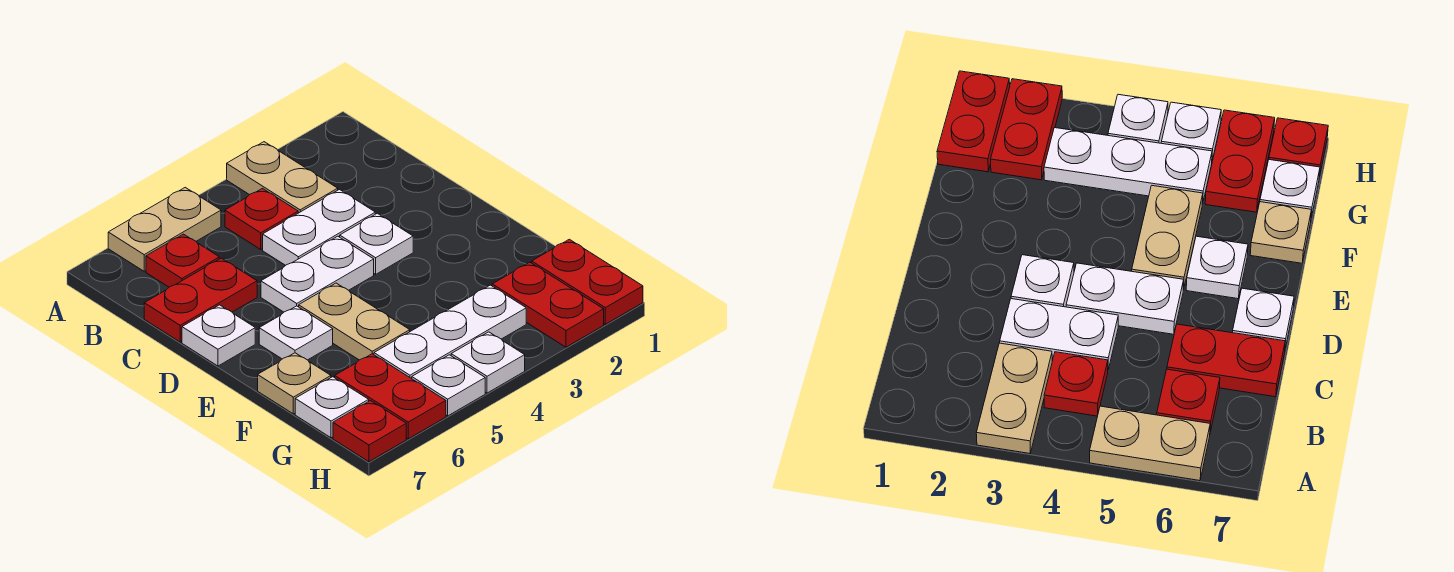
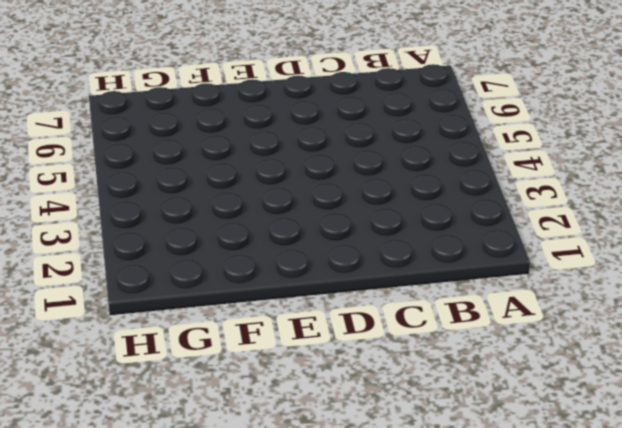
none -> tan 1x2 plate [227,142,338,213]
none -> tan 1x2 plate [108,187,221,271]
none -> red 1x1 plate [225,188,298,249]

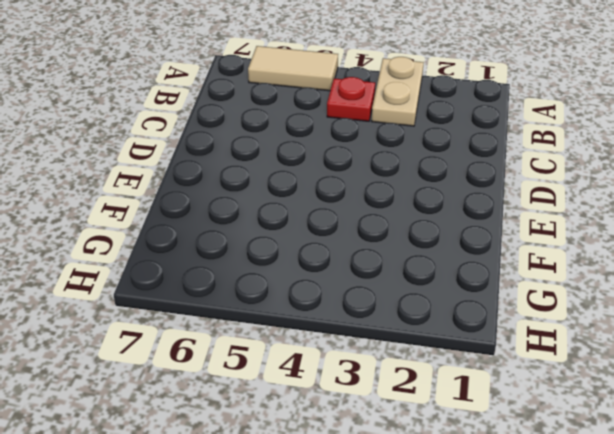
tan 1x2 tile [248,46,338,91] -> tan 1x2 plate [108,187,221,271]
none -> red 1x1 plate [146,234,219,287]
none -> white 1x2 plate [263,190,375,265]
none -> red 1x2 plate [144,258,257,342]

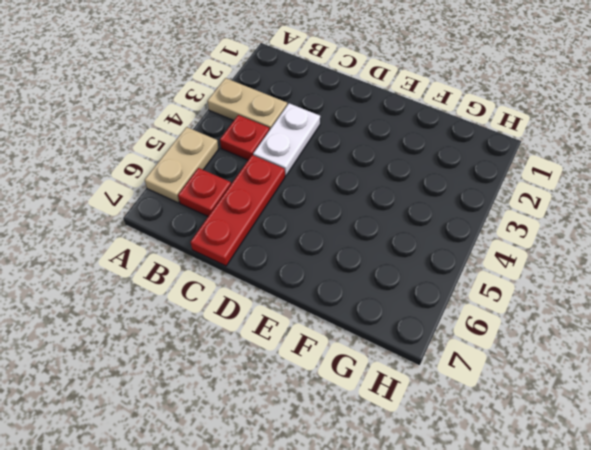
red 1x3 plate [191,155,285,266] -> red 1x2 plate [144,258,257,342]
none -> white 1x1 plate [340,213,413,274]
none -> white 1x2 plate [261,236,374,312]
none -> white 1x1 plate [182,305,255,366]

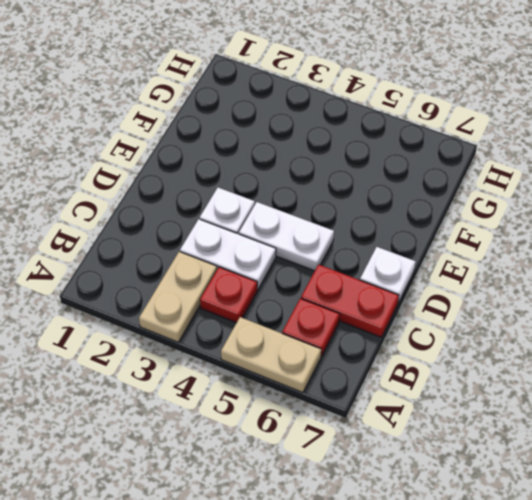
none -> tan 1x2 plate [299,283,410,360]
none -> white 1x1 plate [259,306,333,360]
none -> tan 1x1 plate [258,353,331,414]

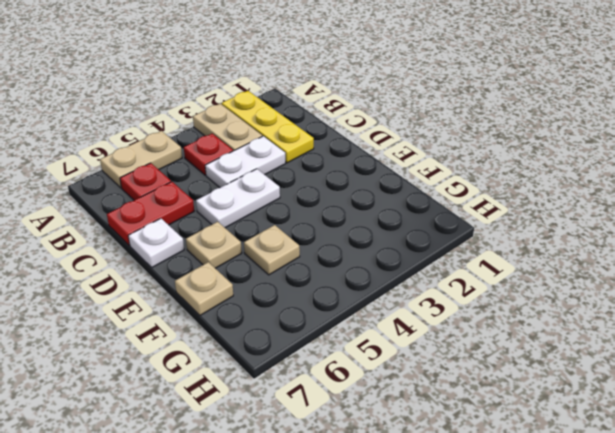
yellow 1x3 plate [222,91,314,163] -> none
tan 1x1 plate [186,222,242,268] -> white 1x1 plate [259,306,333,360]
tan 1x1 plate [244,225,300,275] -> tan 1x2 plate [299,283,410,360]
none -> white 1x1 plate [340,213,413,274]
none -> red 1x2 plate [532,239,643,324]
none -> red 1x2 plate [492,262,604,347]

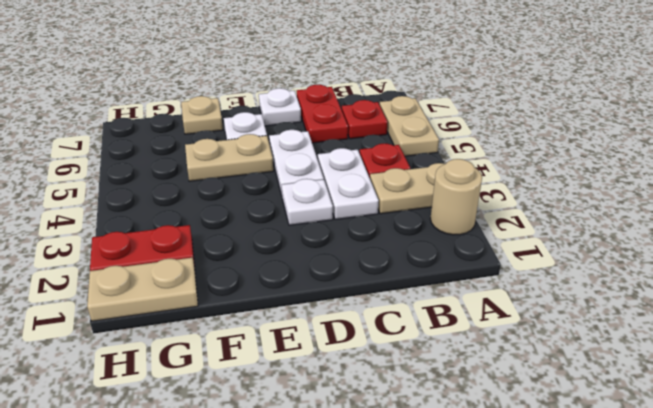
tan 1x1 round brick [430,159,482,235] -> none
tan 1x2 plate [87,258,198,321] -> red 1x2 plate [532,239,643,324]
none -> white 1x3 plate [374,285,526,379]
none -> red 1x2 plate [335,354,446,439]
none -> white 1x1 plate [295,377,369,438]

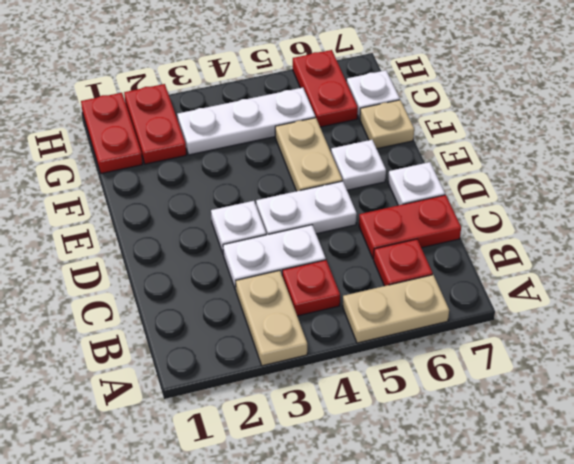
none -> white 1x1 plate [451,332,525,393]
none -> white 1x1 plate [412,355,485,416]
none -> red 1x1 plate [333,401,406,462]

